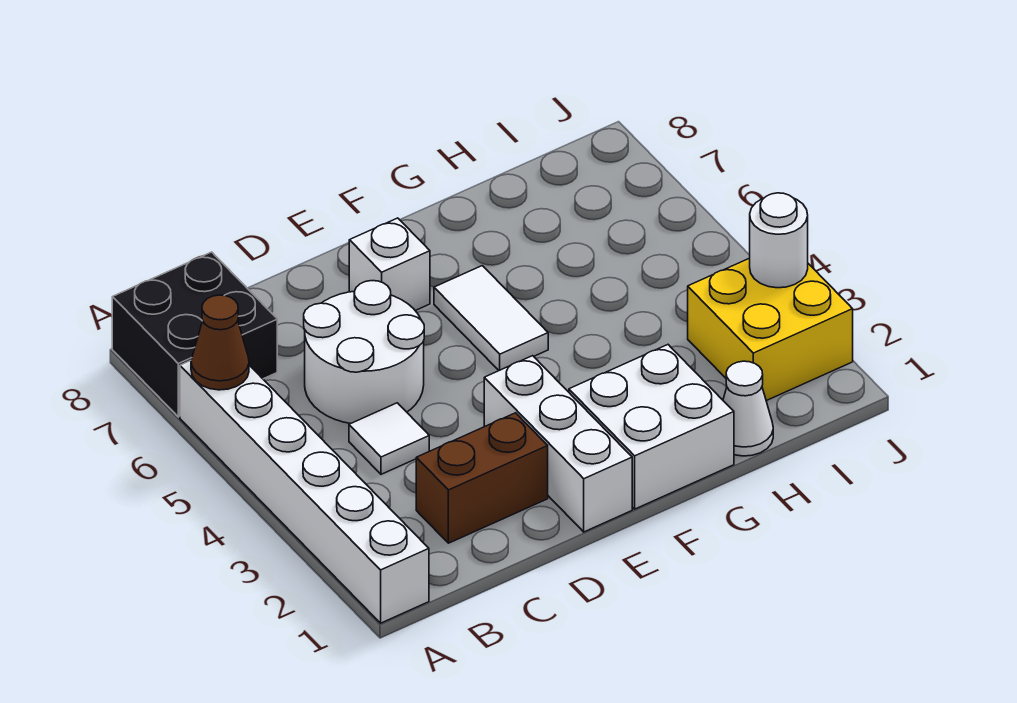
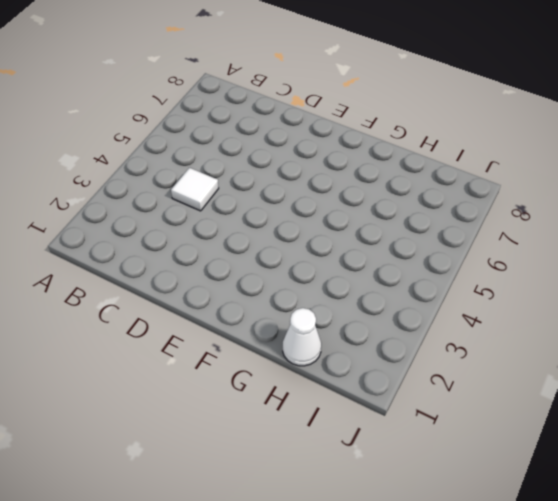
none -> white 1x6 brick [180,361,429,623]
none -> black 2x2 brick [112,252,277,417]
none -> brown 1x2 brick [416,413,548,543]

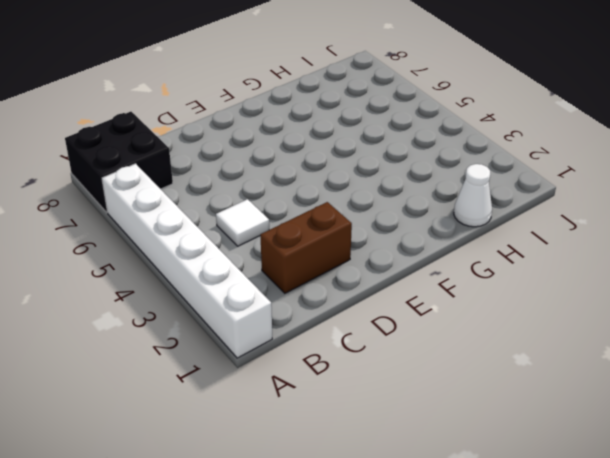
none -> white 2x2 round brick [304,281,424,424]
none -> white 1x3 brick [484,356,632,532]
none -> white 1x1 brick [349,218,430,311]

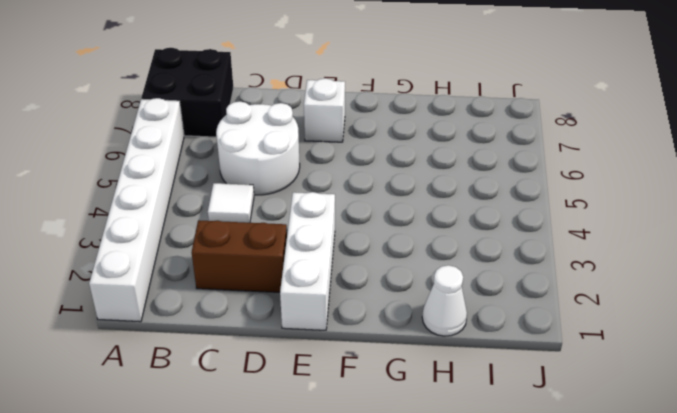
none -> white 2x2 brick [569,345,734,509]
none -> white 1x2 tile [434,266,548,370]
none -> yellow 2x2 brick [688,258,853,401]

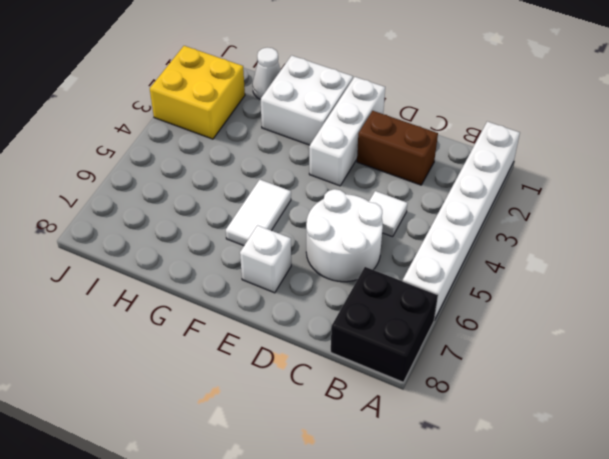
none -> brown 1x1 cone [191,295,249,390]
none -> white 1x1 round brick [750,193,808,288]

